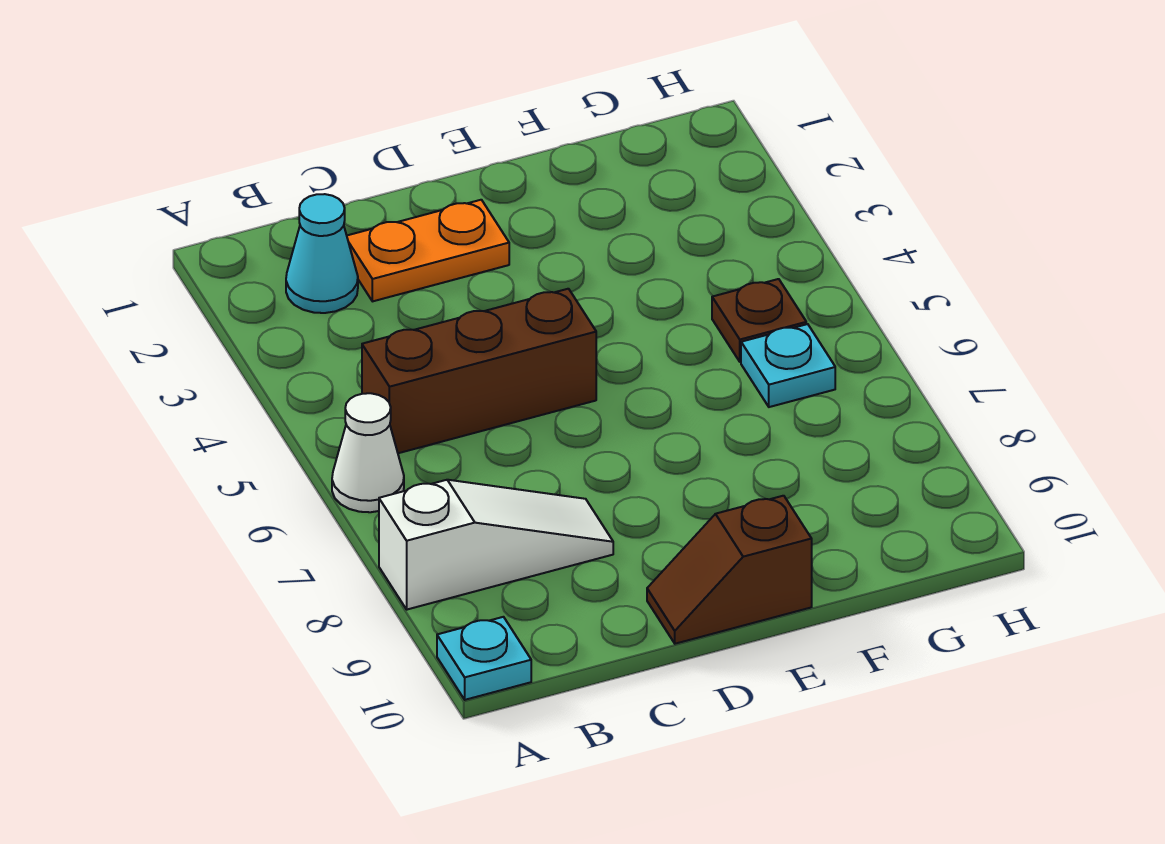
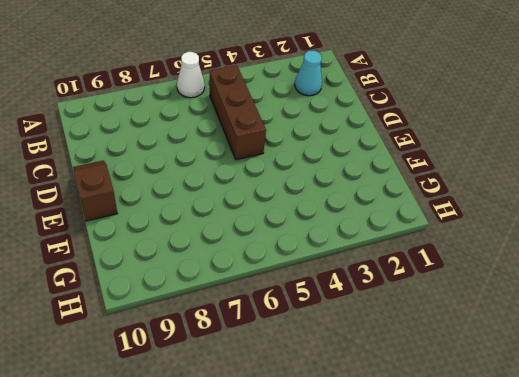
none -> white 1x3 slope [379,480,613,610]
none -> cyan 1x1 plate [437,617,531,700]

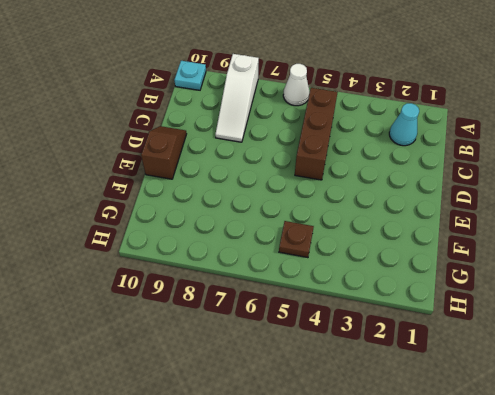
none -> orange 1x2 plate [347,200,509,301]
none -> cyan 1x1 plate [741,324,835,407]

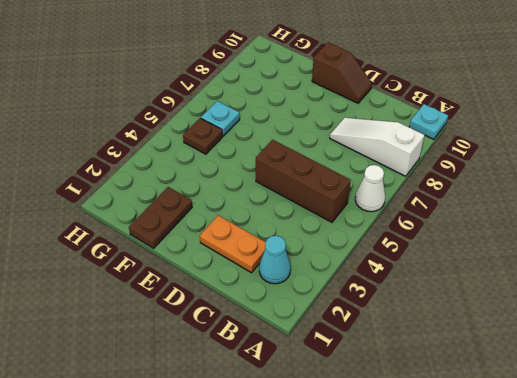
brown 1x2 plate [129,187,192,248] -> none

